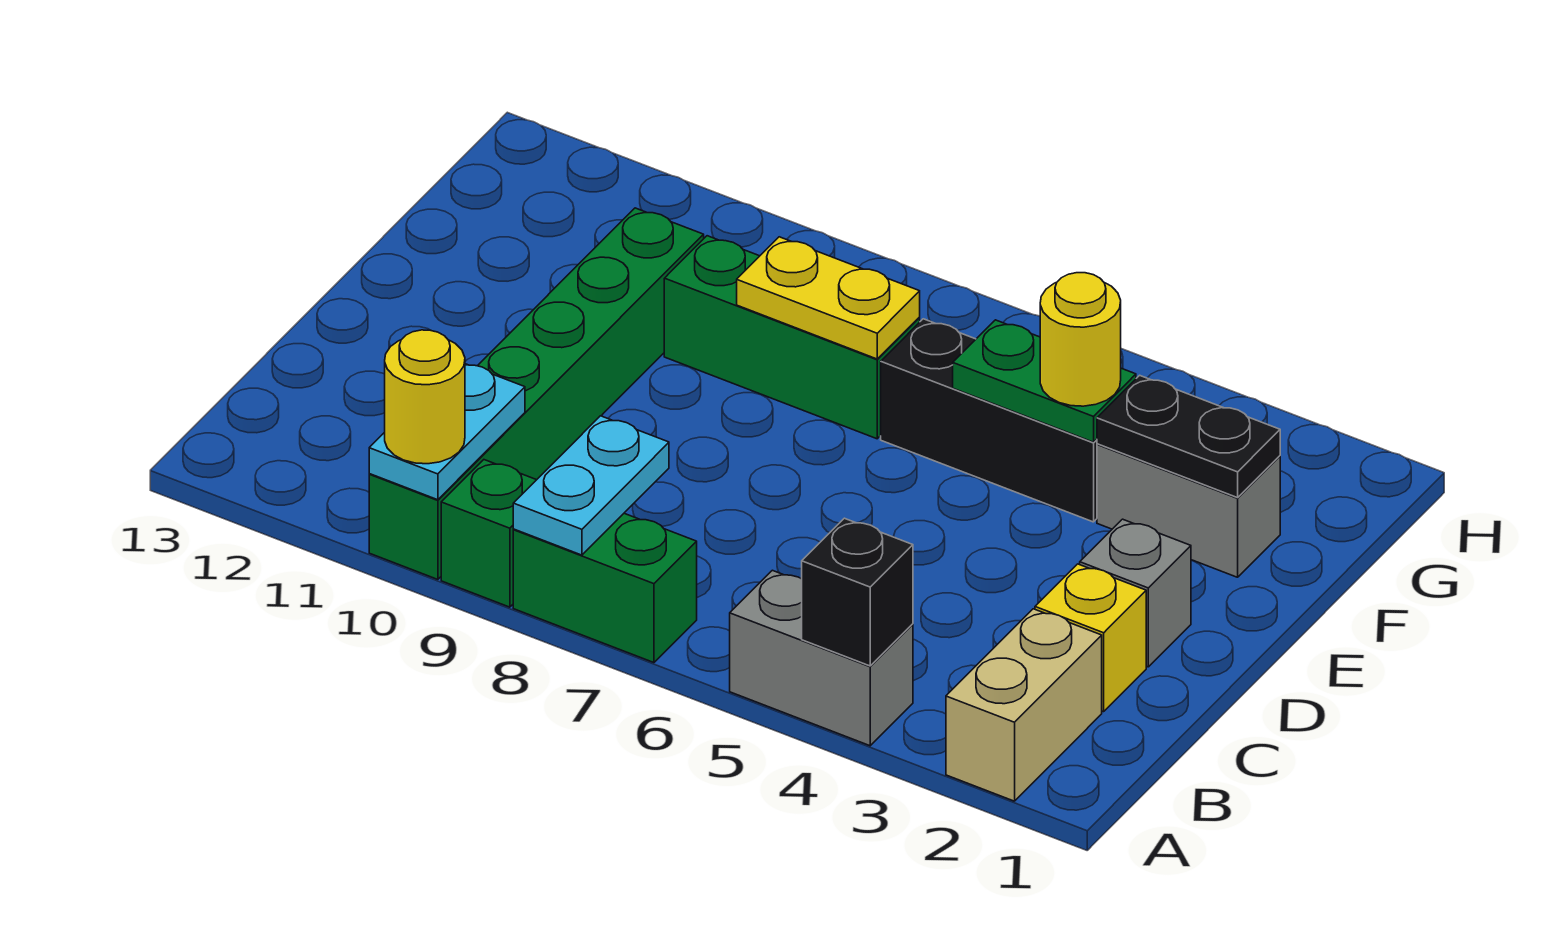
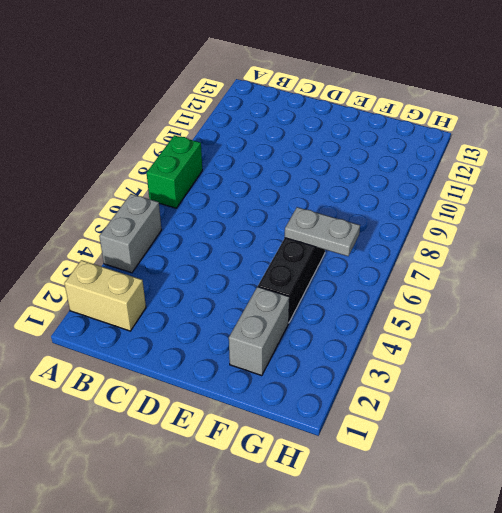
grey 1x2 plate [285,207,360,256] -> none
none -> green 1x1 brick [441,460,536,607]
none -> green 1x6 brick [369,208,704,579]
none -> yellow 1x1 brick [1035,564,1146,712]

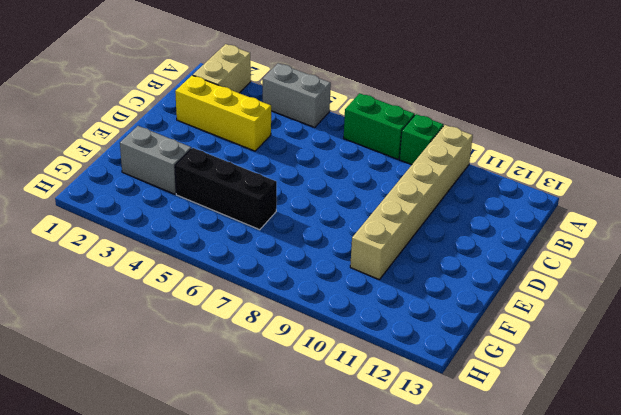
tan 1x6 brick [350,125,473,279] -> green 1x6 brick [369,208,704,579]
yellow 1x3 brick [175,75,271,151] -> yellow 1x1 brick [1035,564,1146,712]
none -> grey 1x1 brick [1080,519,1191,667]
none -> green 1x3 brick [664,236,920,439]
none -> black 1x1 brick [802,518,913,666]

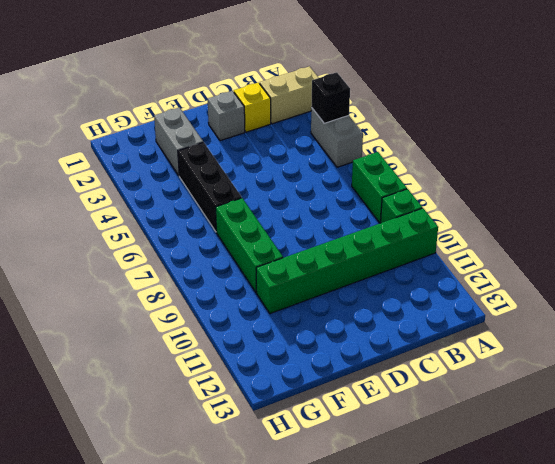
none -> cyan 1x2 plate [513,416,669,555]
none -> cyan 1x2 plate [369,364,525,500]
none -> black 1x2 plate [1097,375,1280,498]

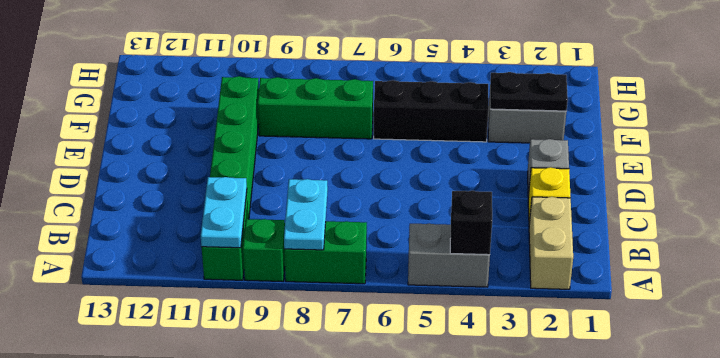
none -> green 1x2 plate [953,320,1136,442]
none -> yellow 1x2 plate [737,237,920,359]
none -> yellow 1x1 round brick [385,330,465,464]

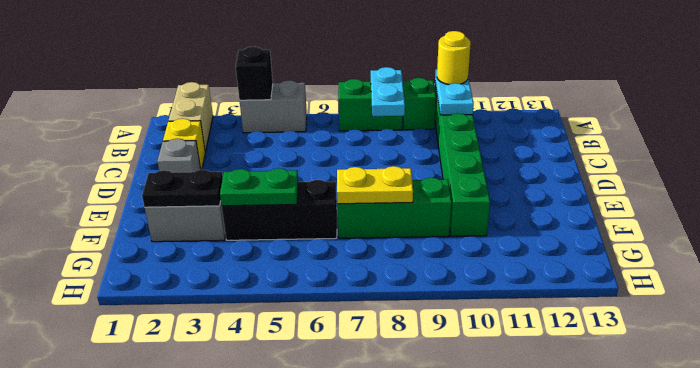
none -> yellow 1x1 round brick [1040,273,1121,406]

